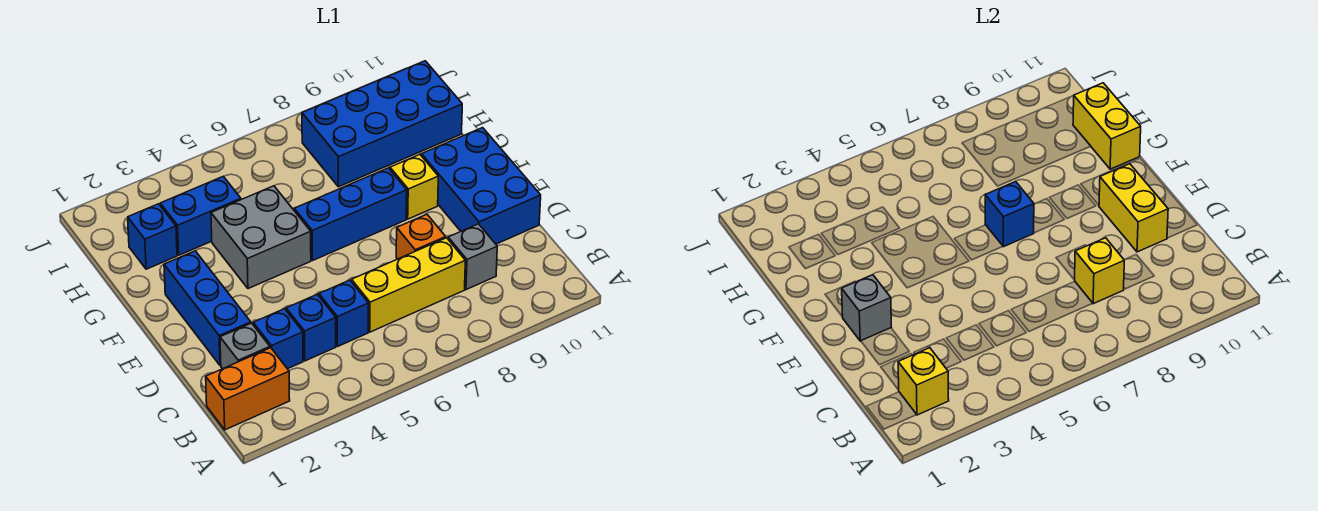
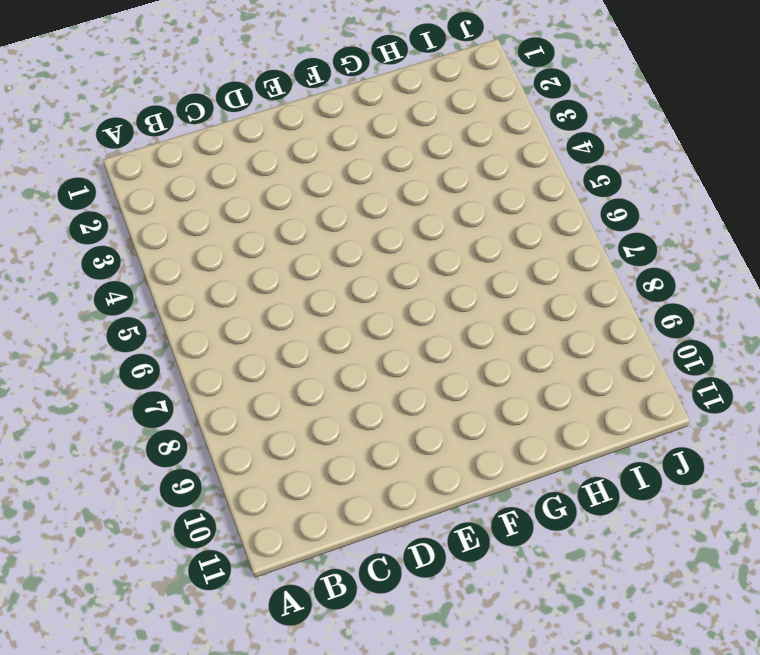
none -> orange 1x2 brick [206,348,290,430]
none -> grey 1x1 brick [220,323,270,369]
none -> blue 1x1 brick [253,309,303,369]

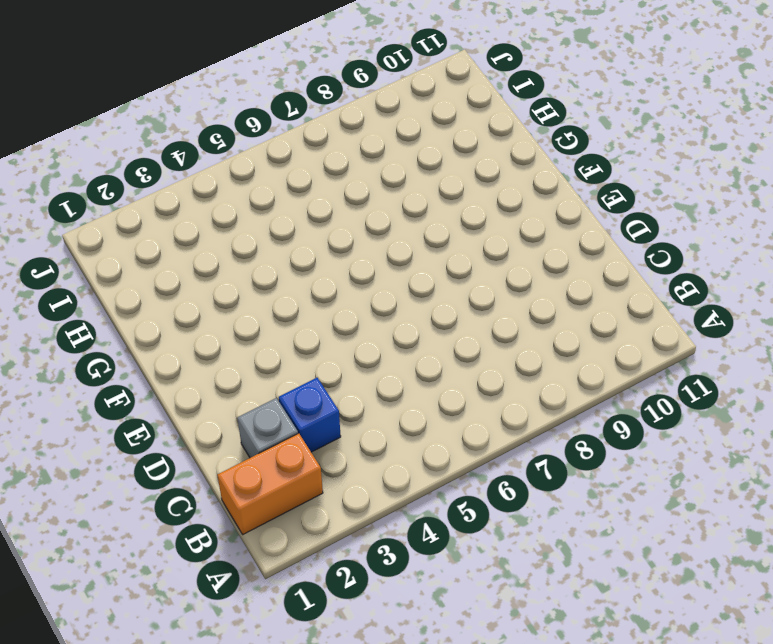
none -> blue 1x1 brick [286,294,336,361]
none -> blue 1x1 brick [319,280,369,347]
none -> yellow 1x3 brick [352,238,465,332]

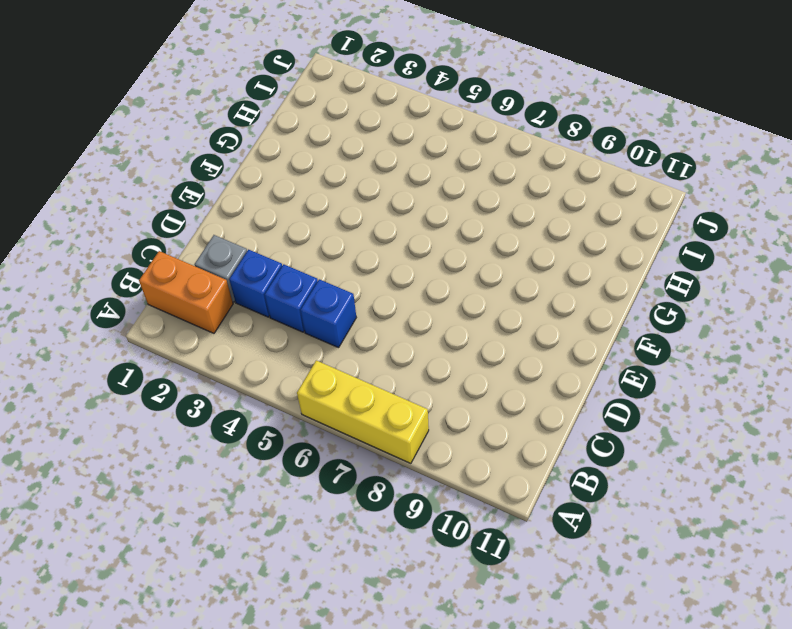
yellow 1x3 brick [297,360,429,463] -> yellow 1x3 brick moved to [352,238,465,332]
none -> grey 1x1 brick [448,224,497,290]
none -> blue 1x3 brick [164,251,251,365]
none -> orange 1x1 brick [396,214,446,259]

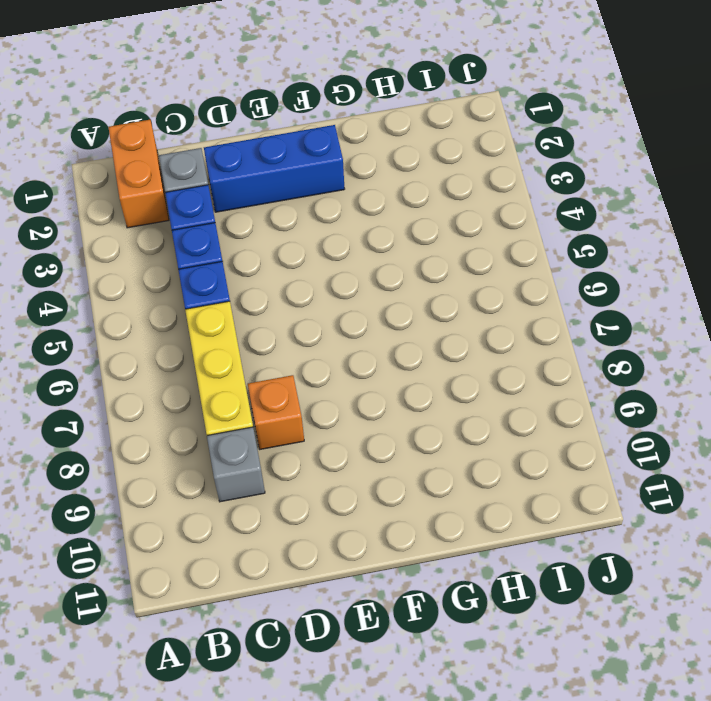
none -> blue 2x3 brick [422,128,541,244]
none -> grey 2x2 brick [211,186,311,289]
none -> blue 1x3 brick [294,168,407,261]

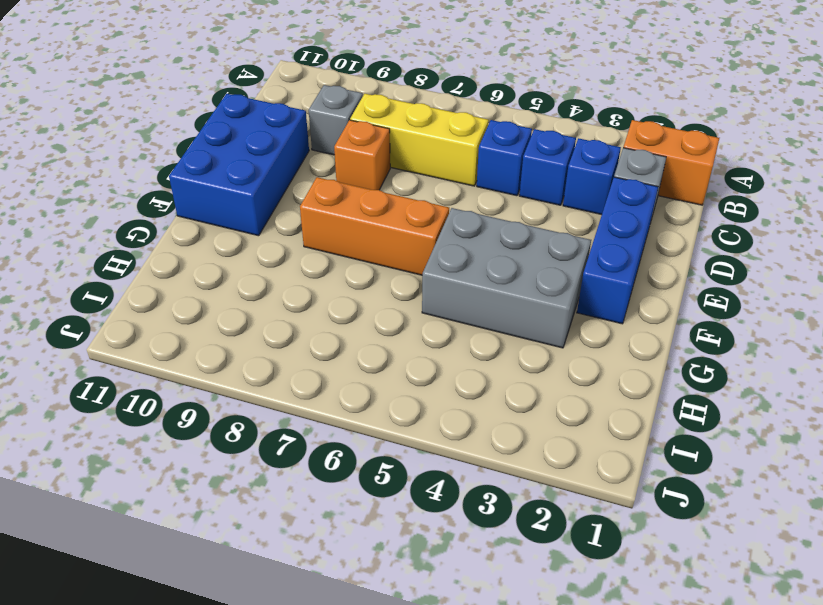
grey 2x3 brick [422,208,591,348] -> grey 2x2 brick [211,186,311,289]
orange 1x3 brick [300,177,449,275] -> blue 1x3 brick [294,168,407,261]
none -> yellow 1x1 brick [390,154,438,219]
none -> blue 1x1 brick [128,204,177,269]
none -> blue 1x2 brick [160,177,241,255]

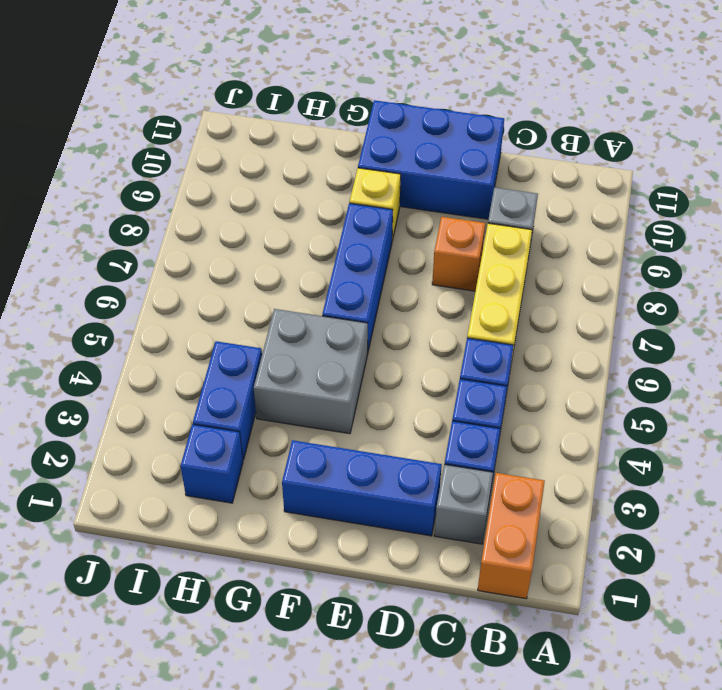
none -> blue 2x4 brick [302,61,462,187]
none -> yellow 1x1 brick [898,348,949,415]
none -> yellow 1x1 brick [1075,238,1124,304]

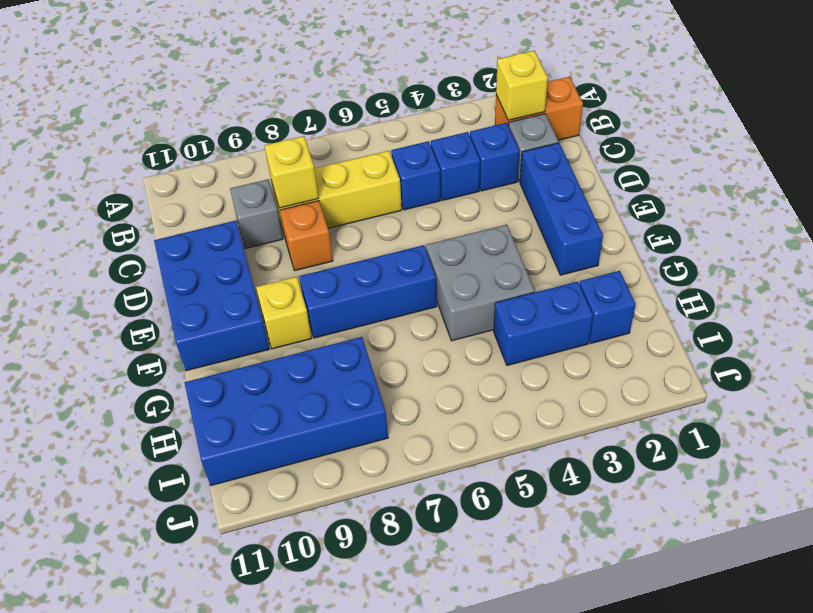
none -> yellow 1x2 brick [1099,164,1168,252]
none -> grey 1x1 brick [842,275,891,341]
none -> blue 1x1 brick [985,182,1034,247]

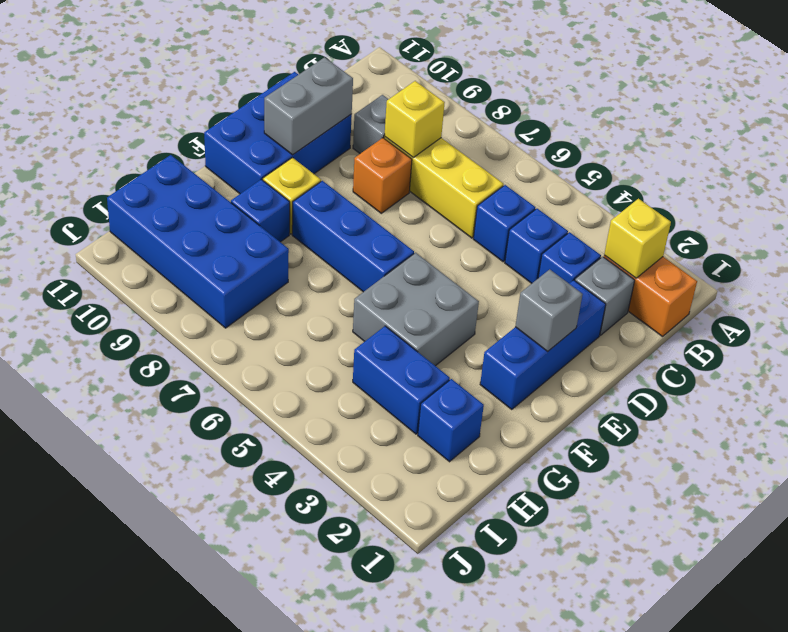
grey 1x2 brick [264,57,353,155] -> yellow 1x2 brick [1099,164,1168,252]
blue 1x1 brick [231,179,290,242] -> blue 1x1 brick moved to [985,182,1034,247]
none -> yellow 1x2 brick [1073,83,1141,169]

